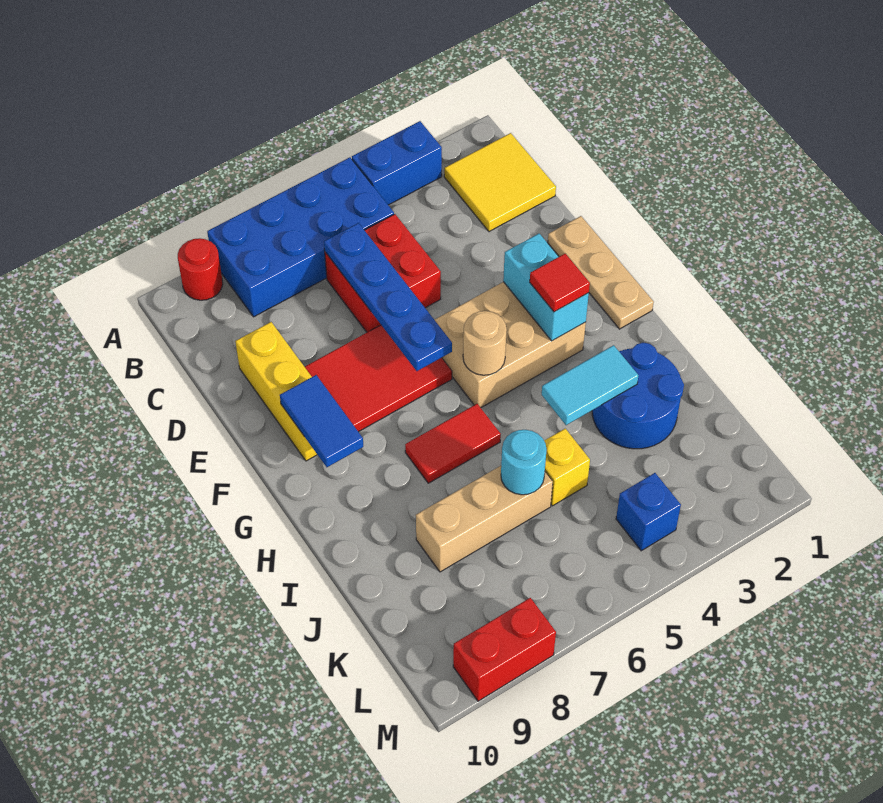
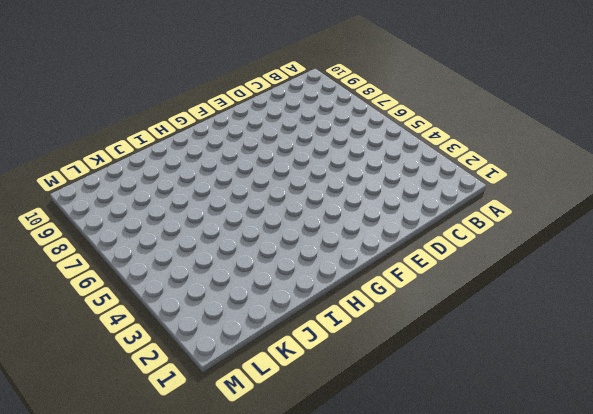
none -> blue 1x2 brick [352,121,442,205]
none -> blue 2x4 brick [207,157,394,317]
none -> red 1x1 round brick [178,238,223,300]

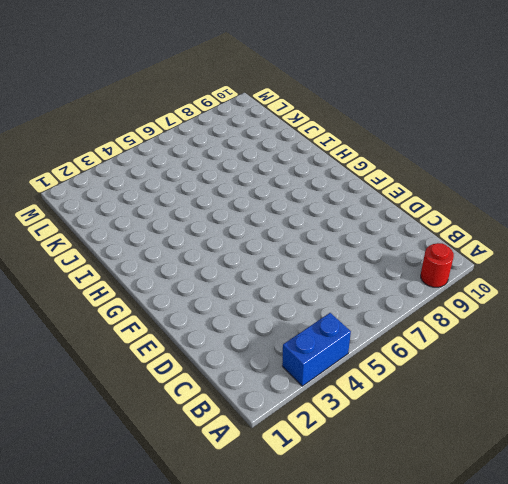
none -> blue 2x4 brick [207,157,394,317]
none -> yellow 2x2 tile [444,133,556,232]
none -> red 2x2 brick [325,214,441,332]

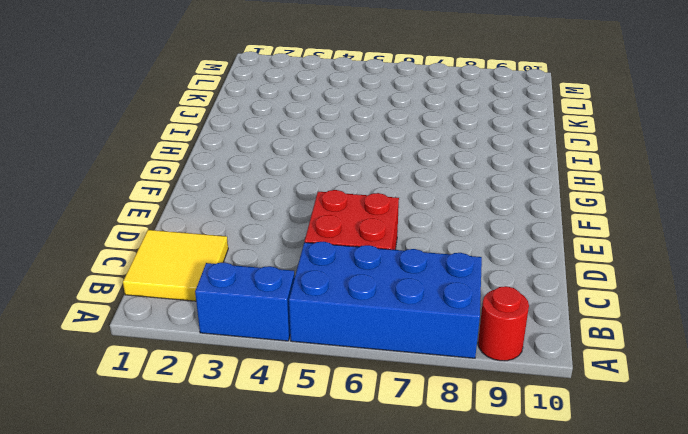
none -> yellow 1x3 brick [235,322,317,461]
none -> tan 1x3 plate [548,216,654,329]
none -> red 2x3 tile [305,325,452,432]

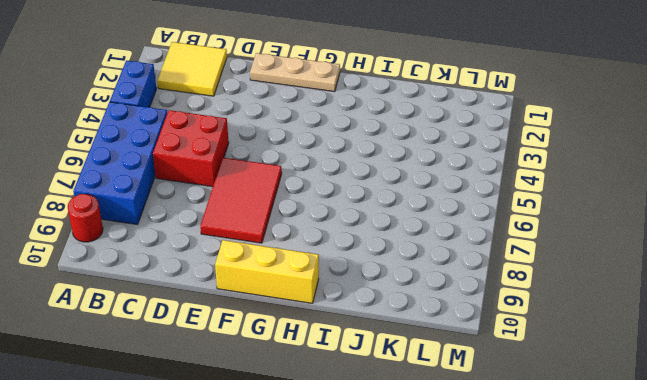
yellow 1x3 brick [215,240,319,303] -> yellow 1x3 brick moved to [235,322,317,461]
none -> tan 2x3 brick [435,282,586,408]
none -> red 1x2 tile [405,404,501,483]
none -> blue 2x2 round brick [592,343,684,449]

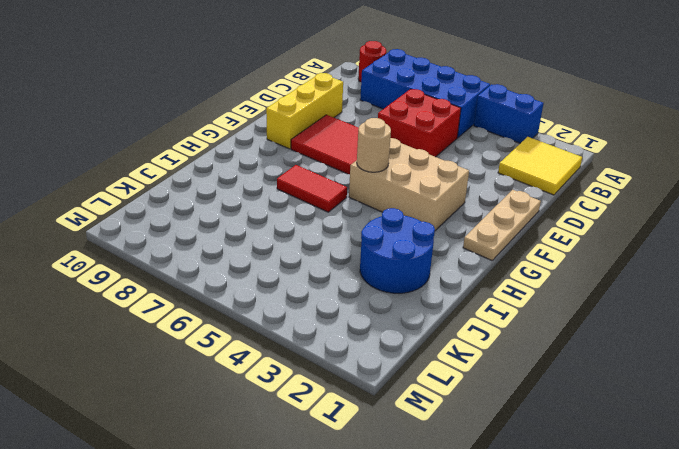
none -> yellow 1x1 brick [544,429,590,506]
none -> tan 1x3 brick [416,466,553,572]
none -> blue 1x1 brick [616,473,681,551]

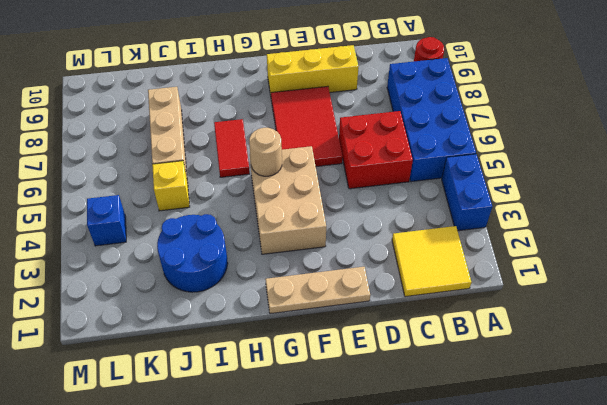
none -> red 1x2 brick [453,598,556,701]
none -> blue 1x4 plate [324,223,452,371]
none -> cyan 1x2 brick [503,234,589,341]

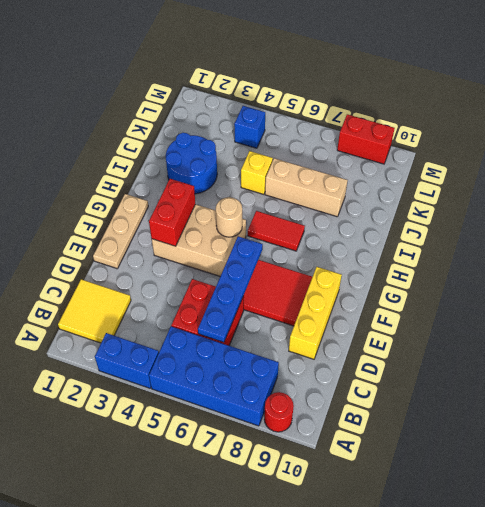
red 1x2 brick [149,179,195,246] -> cyan 1x2 brick [503,234,589,341]
none -> blue 1x2 tile [280,375,363,467]
none -> cyan 1x2 tile [542,345,638,425]
none -> cyan 1x1 round brick [501,430,547,495]

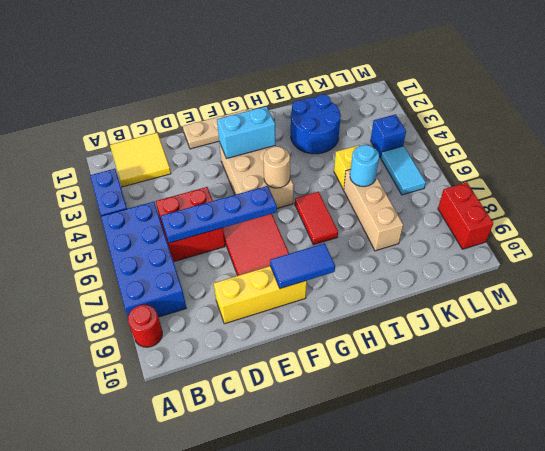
cyan 1x2 tile [381,146,426,195] -> cyan 1x2 tile moved to [542,345,638,425]
none -> red 1x1 tile [530,254,590,312]

